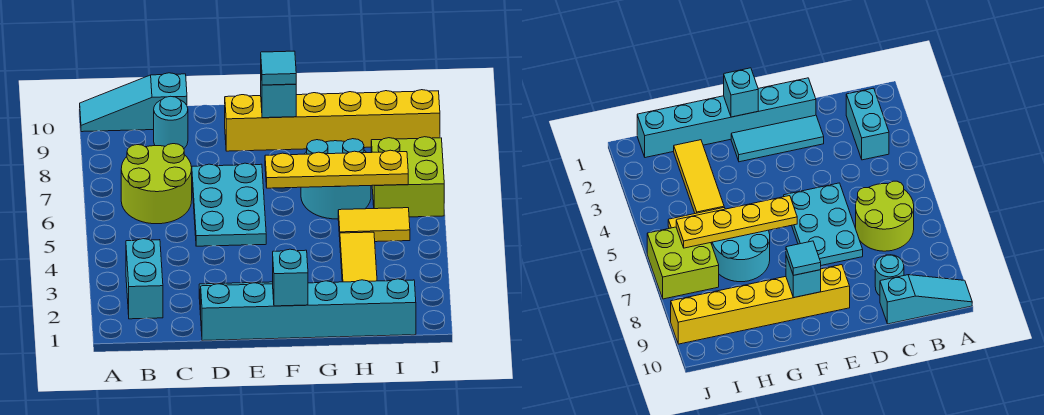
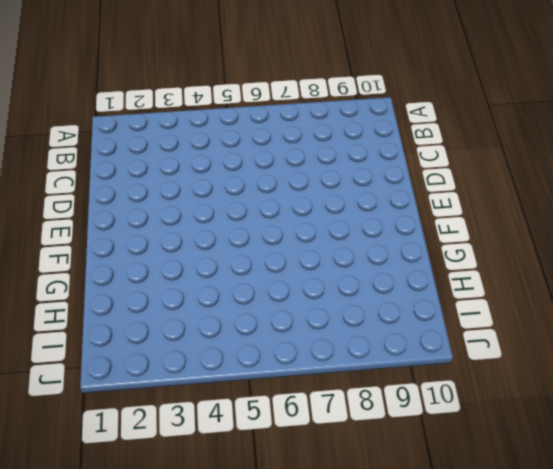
none -> cyan 1x3 slope [80,73,187,132]
none -> cyan 1x2 brick [126,239,163,319]
none -> lime 2x2 round brick [121,144,192,224]

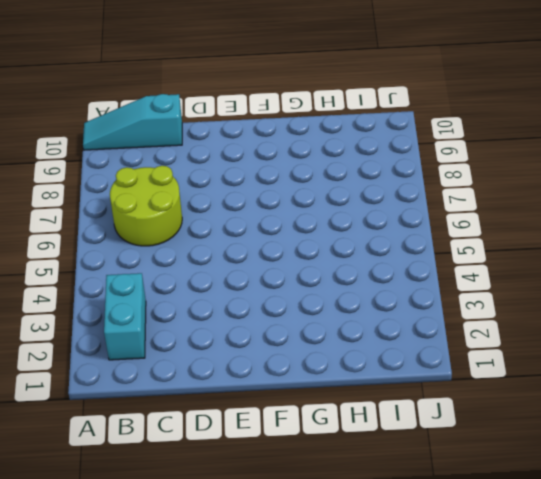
none -> cyan 1x1 round brick [154,96,188,148]
none -> cyan 1x6 brick [201,279,416,341]
none -> cyan 1x3 tile [731,115,824,162]

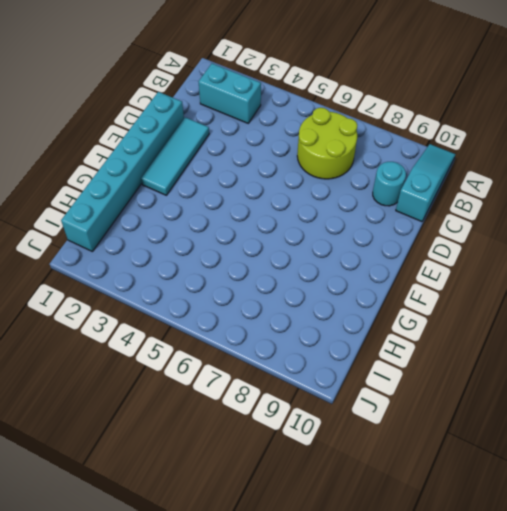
none -> cyan 2x3 plate [192,163,266,246]
none -> yellow 1x6 brick [225,90,440,151]
none -> cyan 2x2 round brick [301,139,371,219]

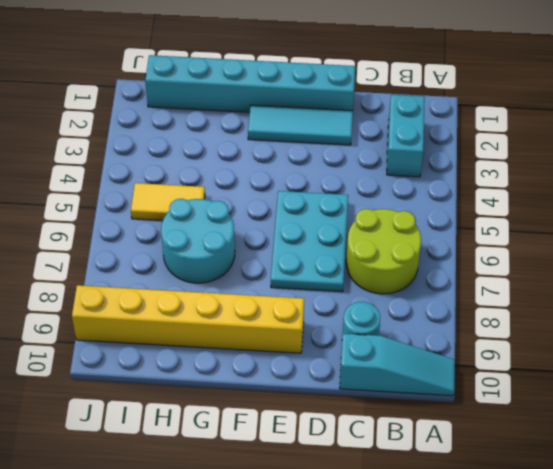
none -> yellow 1x3 tile [340,232,377,282]
none -> lime 2x2 brick [371,137,444,217]
none -> cyan 1x1 brick [273,249,308,306]

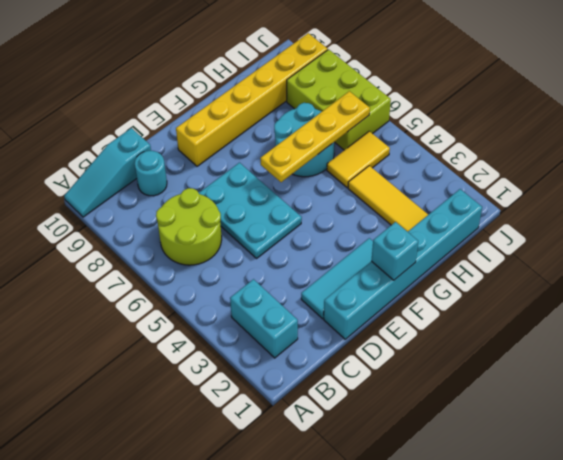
lime 2x3 brick [287,49,391,150] -> lime 2x2 brick [371,137,444,217]
none -> cyan 1x1 brick [261,75,296,118]
none -> cyan 1x1 tile [261,51,296,85]

